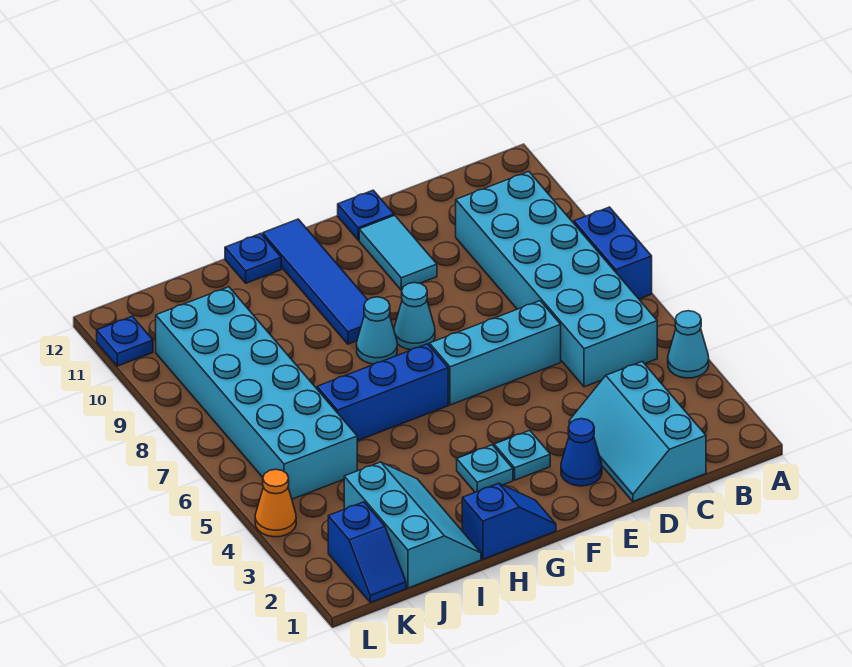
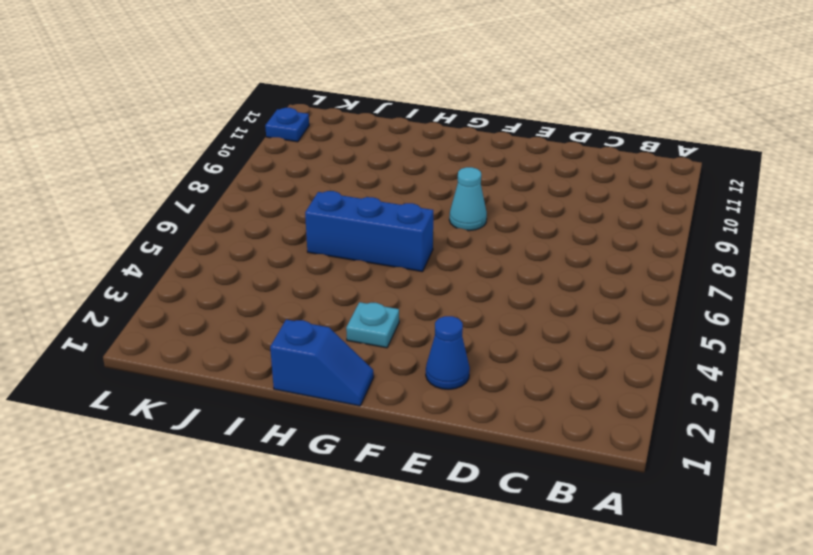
none -> cyan 1x1 cone [668,311,709,378]
none -> blue 1x2 brick [574,207,652,299]
none -> cyan 2x6 brick [456,172,657,387]

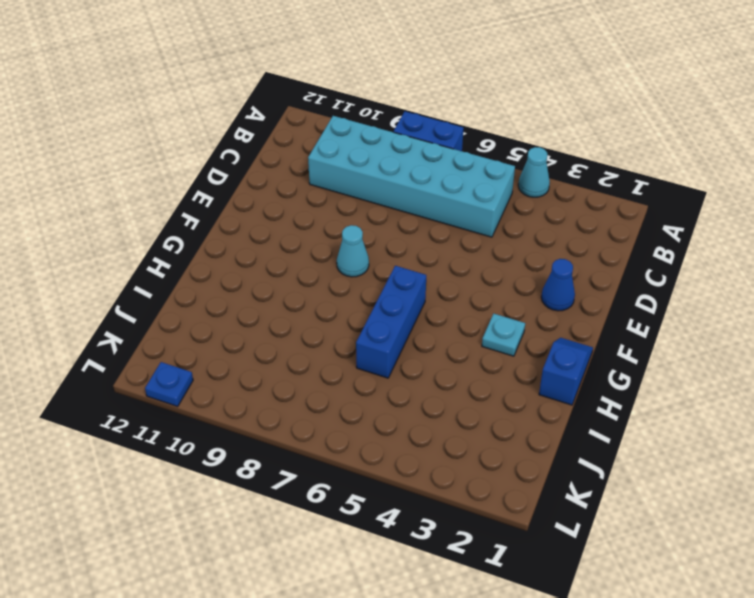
none -> cyan 2x3 slope [569,362,706,501]
none -> cyan 1x3 brick [430,301,561,405]
none -> cyan 1x2 tile [359,215,437,290]

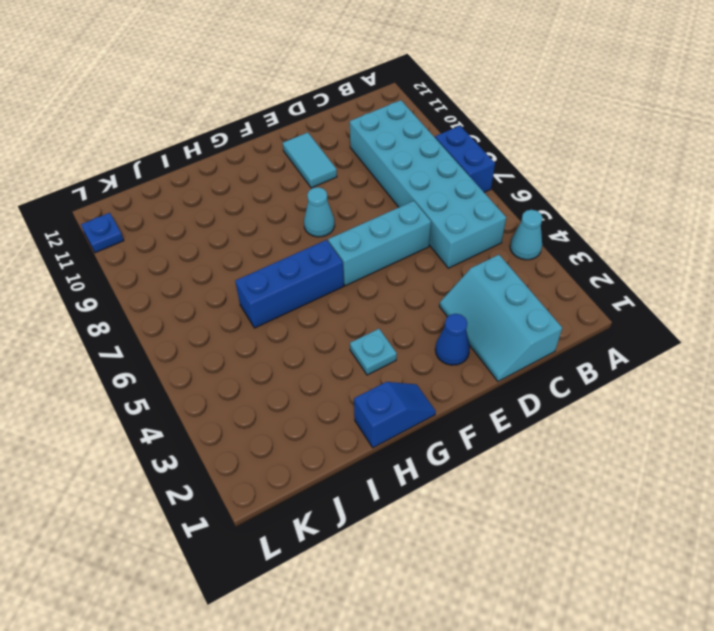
none -> blue 1x1 plate [338,190,394,240]
none -> cyan 1x1 plate [494,430,550,480]
none -> cyan 1x1 cone [357,297,397,364]

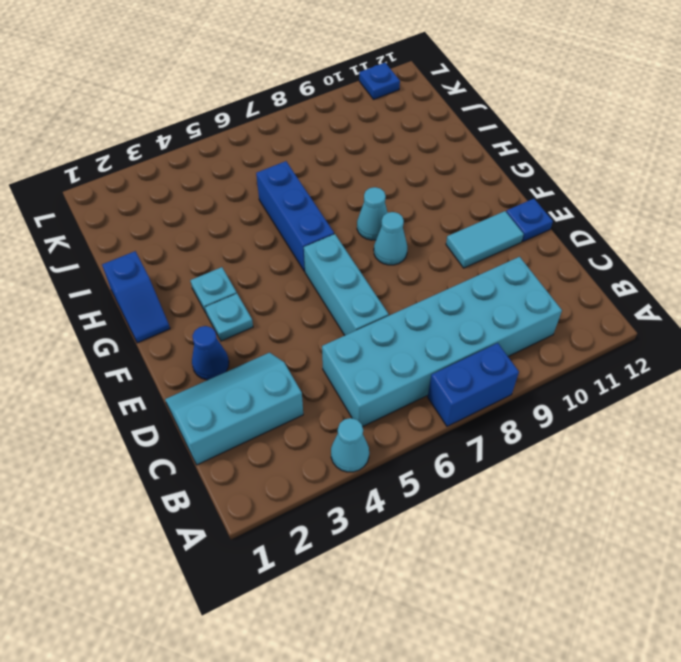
none -> blue 1x4 tile [263,219,368,344]
none -> blue 1x1 plate [225,234,281,283]
none -> cyan 2x3 slope [344,462,481,588]

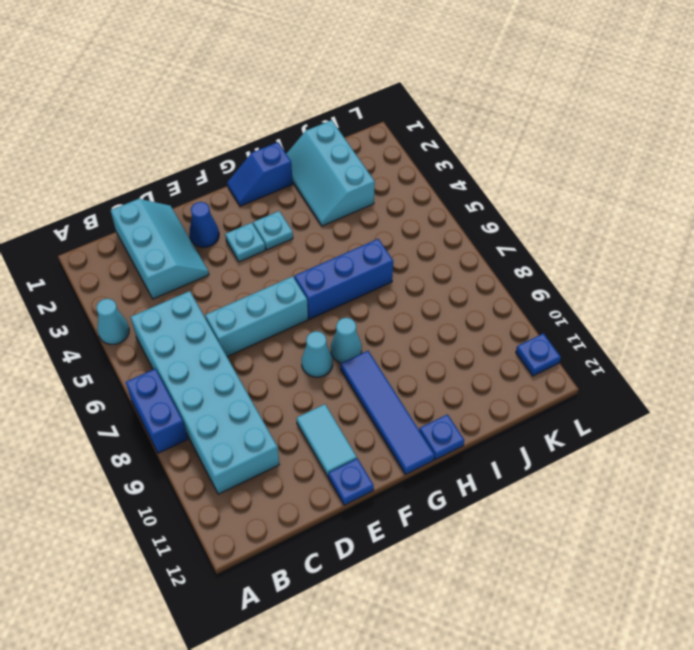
none -> cyan 2x6 brick [156,287,357,499]
none -> blue 1x2 slope [328,502,406,603]
none -> orange 1x1 cone [255,469,296,537]

